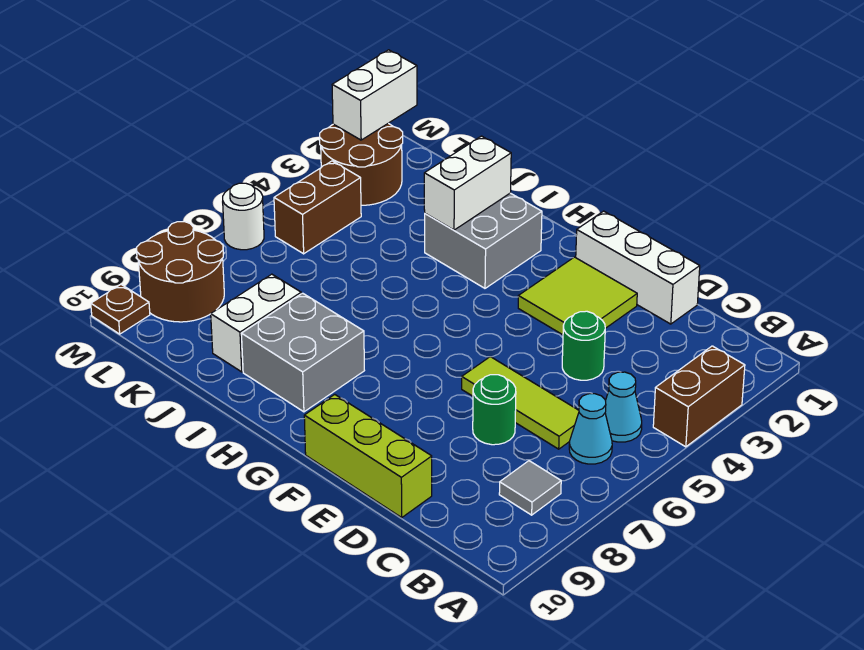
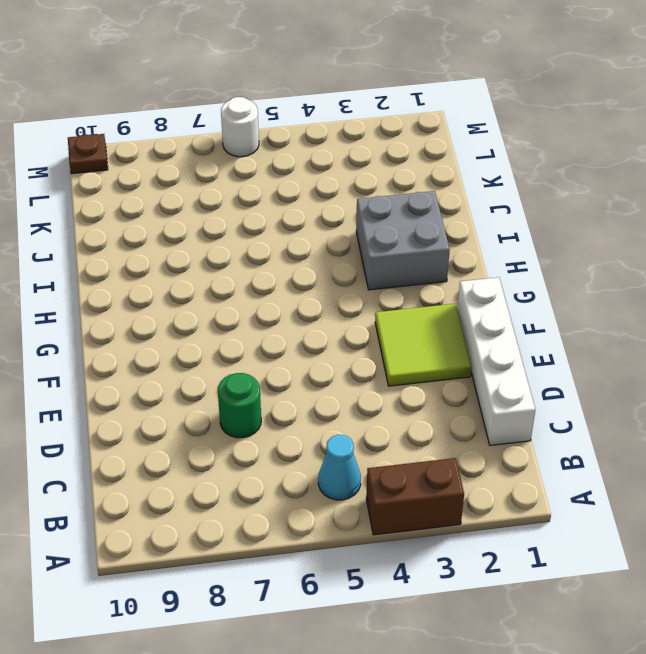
white 1x4 brick [457,277,535,445] -> white 1x3 brick [576,211,700,324]
none -> cyan 1x1 cone [569,394,612,464]
none -> grey 1x1 tile [499,461,561,515]
none -> lime 1x3 tile [462,357,579,449]

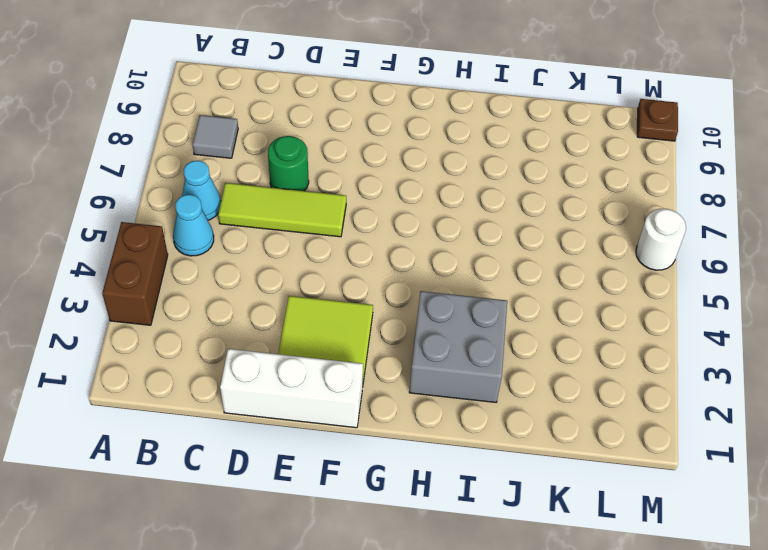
none -> green 1x1 round brick [562,311,605,380]
none -> lime 1x3 brick [304,395,432,517]
none -> grey 2x2 brick [242,293,364,412]

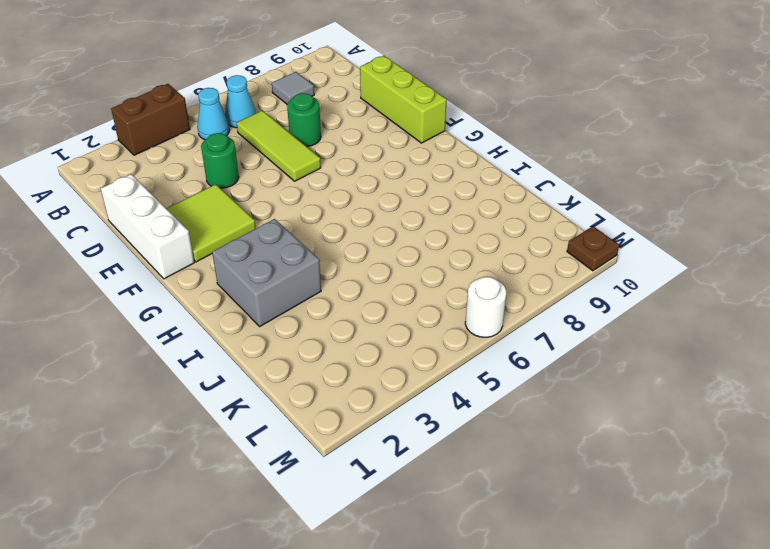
none -> grey 2x2 brick [242,293,364,412]
none -> white 1x2 brick [211,274,301,372]
none -> brown 2x2 round brick [320,123,403,205]

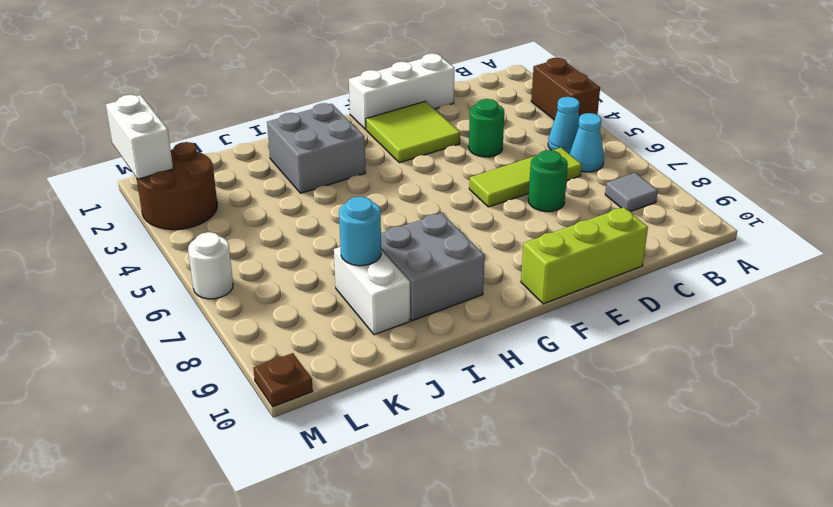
cyan 1x1 round brick [339,197,381,266] -> none
none -> brown 1x2 brick [274,161,361,254]
none -> brown 2x2 round brick [137,222,224,322]
none -> white 1x2 brick [424,136,511,230]

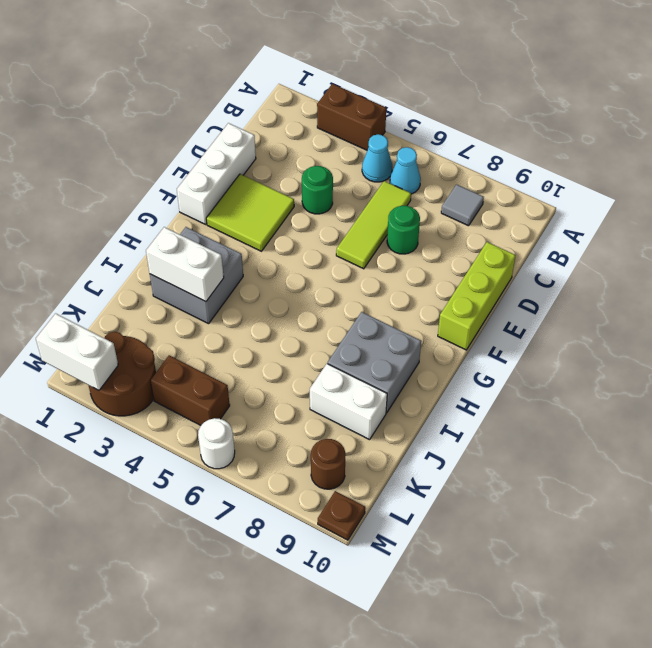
brown 1x1 round brick [311,439,345,489] -> brown 2x2 round brick [137,222,224,322]

